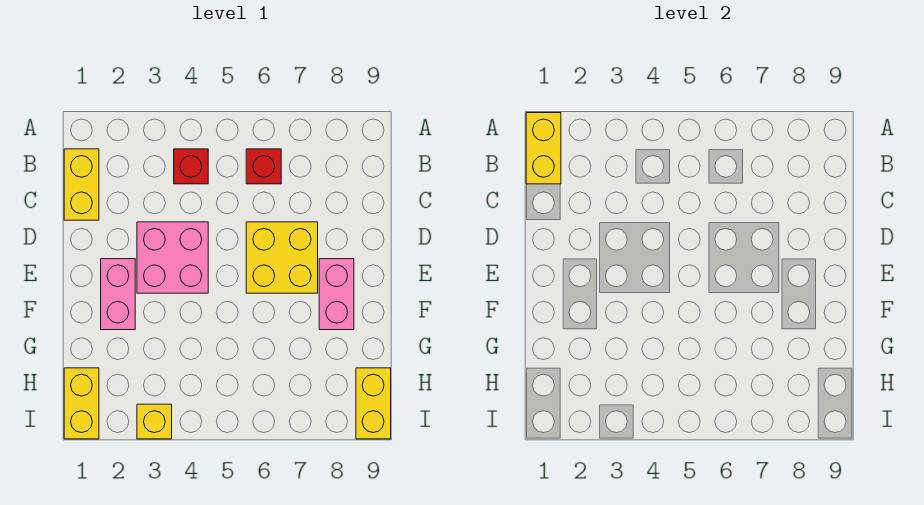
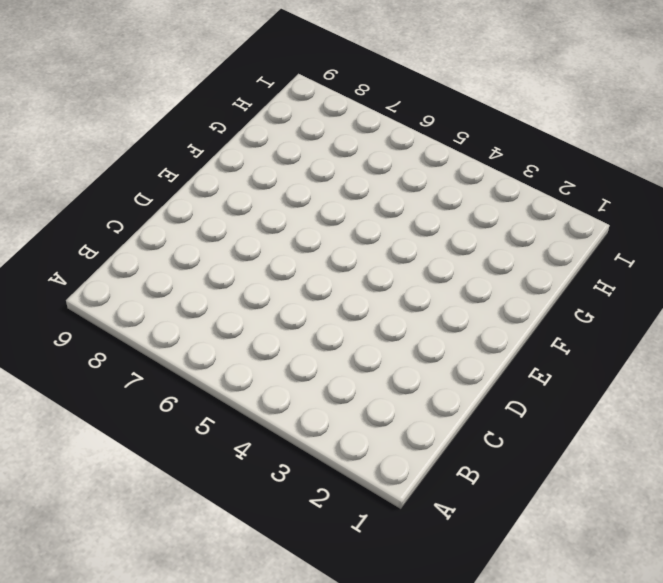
none -> yellow 1x2 brick [64,149,99,220]
none -> red 1x1 brick [174,149,208,184]

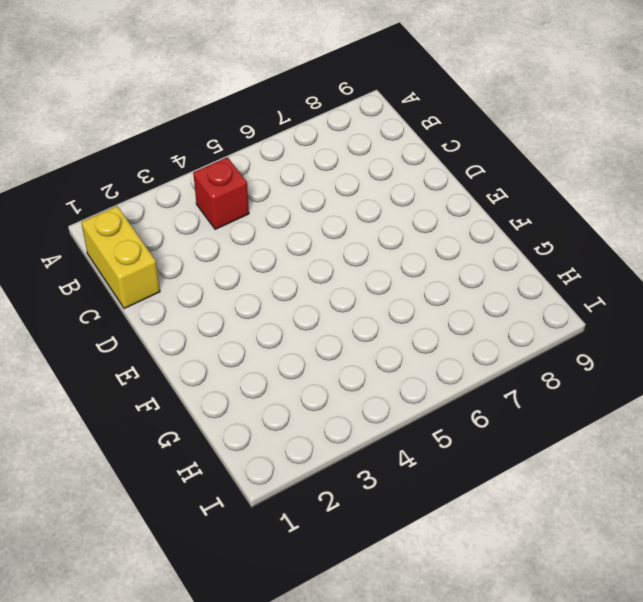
none -> red 1x1 brick [246,149,281,184]
none -> pink 2x2 brick [137,222,208,293]

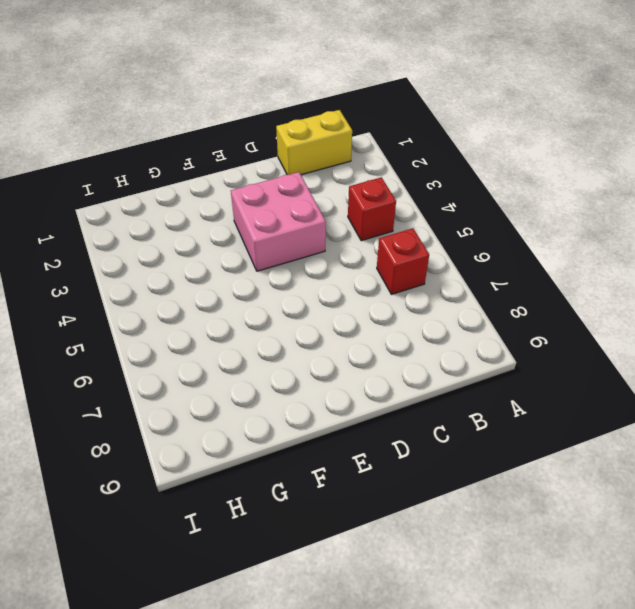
none -> yellow 2x2 brick [246,222,318,293]
none -> pink 1x2 brick [101,259,135,330]

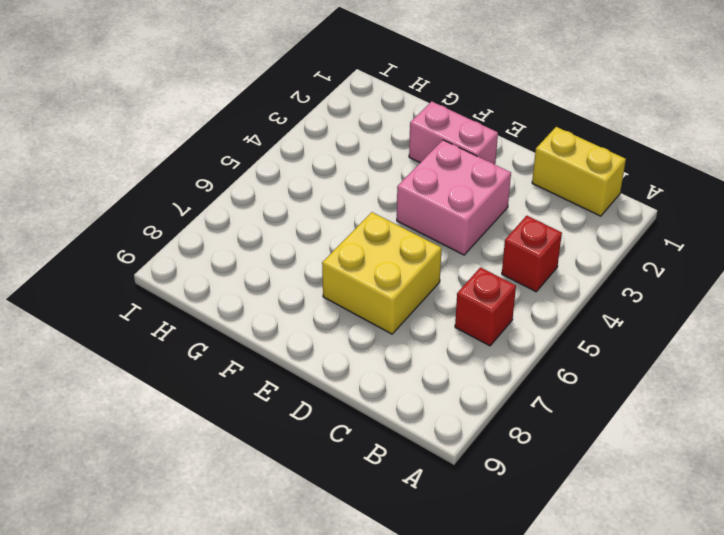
none -> pink 1x2 brick [319,259,354,330]
none -> yellow 1x2 brick [64,368,99,439]

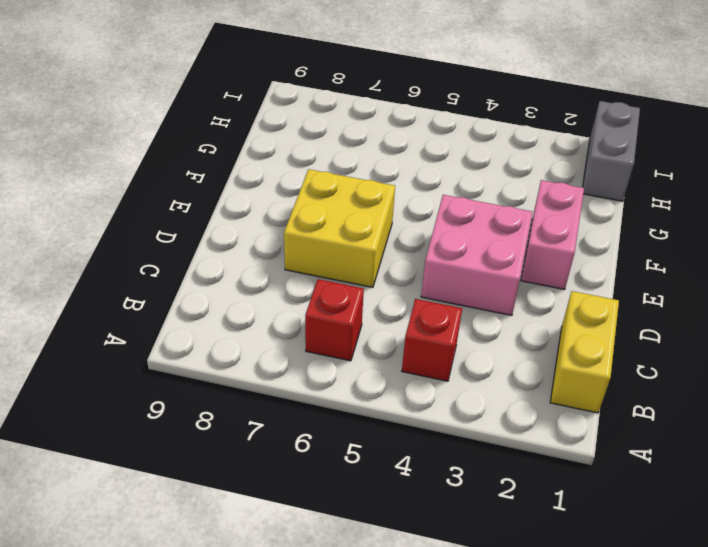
grey 1x2 brick [583,101,640,201] -> yellow 1x2 brick [64,368,99,439]
none -> pink 1x2 brick [319,259,354,330]
none -> yellow 1x2 brick [356,368,391,439]

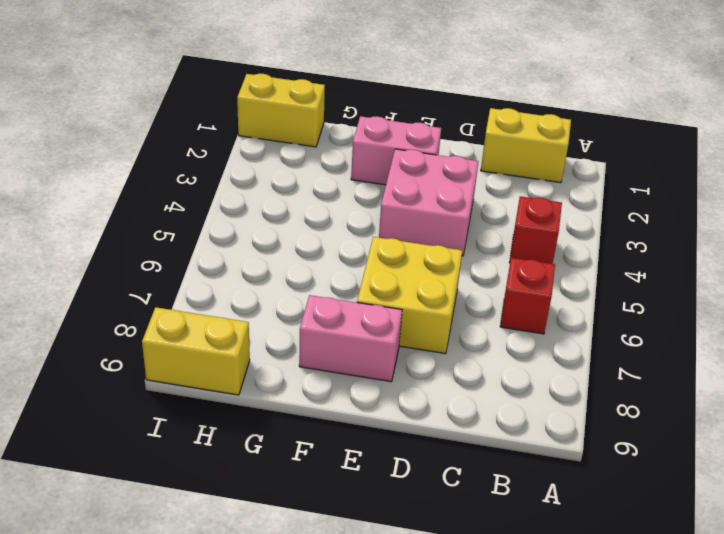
none -> yellow 1x1 brick [137,404,172,439]
none -> yellow 1x2 brick [526,113,561,184]

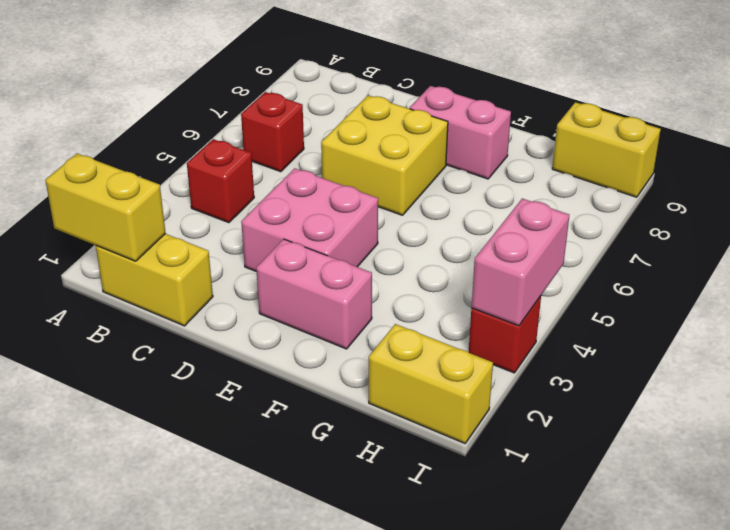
red 1x1 brick [469,296,541,373] -> yellow 1x1 brick [137,404,172,439]
pink 1x2 brick [471,199,569,326] -> none

